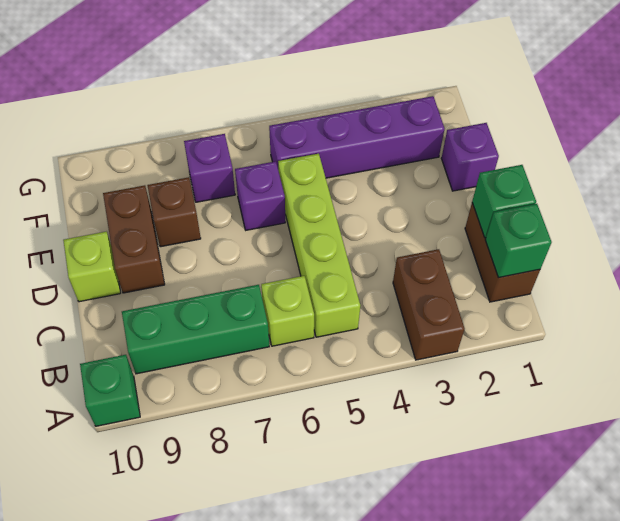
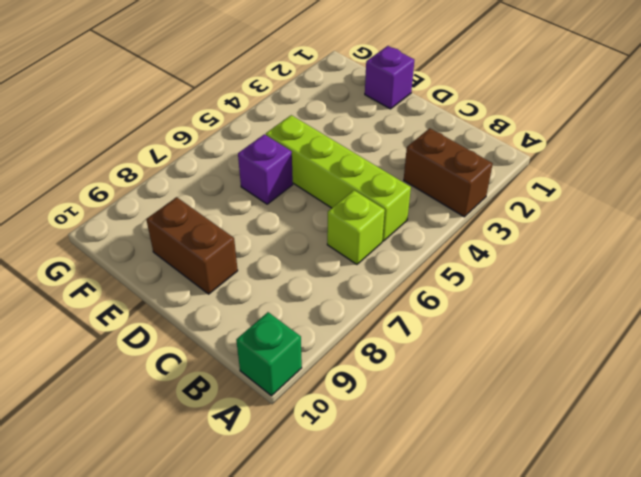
none -> brown 1x2 brick [465,203,540,302]
none -> green 1x3 brick [122,285,269,374]
none -> lime 1x1 brick [63,232,121,302]

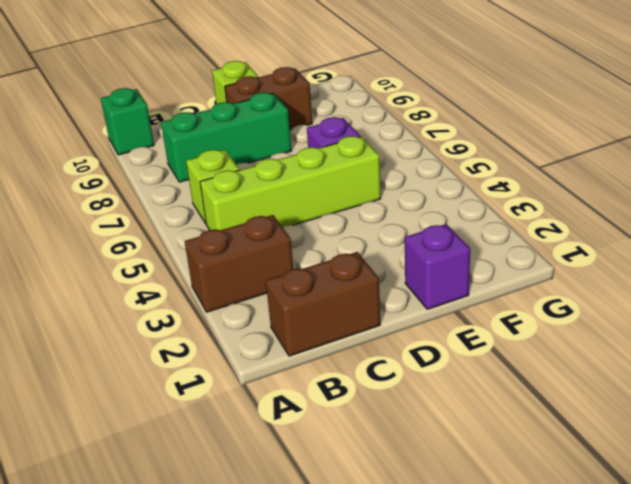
green 1x3 brick [161,92,292,182] -> green 1x3 brick turned to [122,285,269,374]
none -> brown 1x1 brick [147,177,201,247]
none -> purple 1x4 brick [269,96,444,178]
none -> purple 1x1 brick [184,134,235,202]

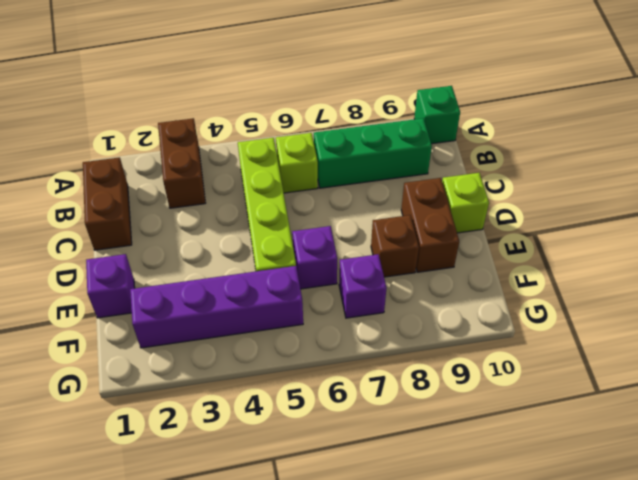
none -> green 1x1 brick [485,204,551,278]
none -> green 1x1 brick [472,165,536,238]

